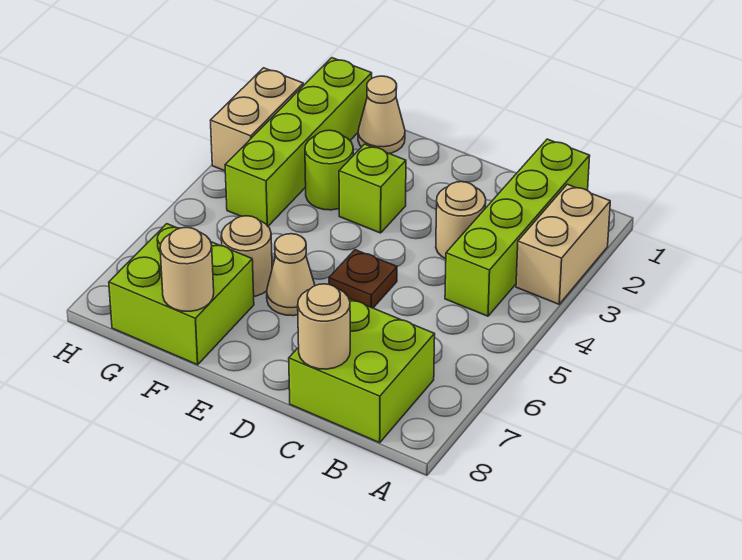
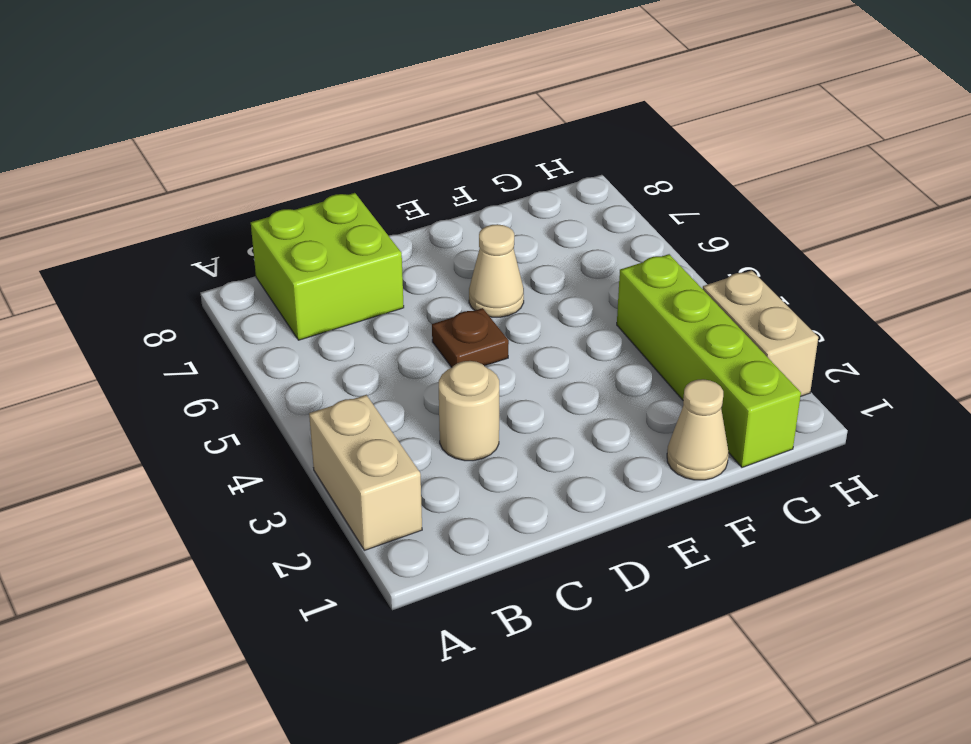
none -> lime 1x4 brick [445,139,590,316]
none -> lime 1x1 brick [339,144,406,233]
none -> lime 1x1 round brick [305,130,353,210]

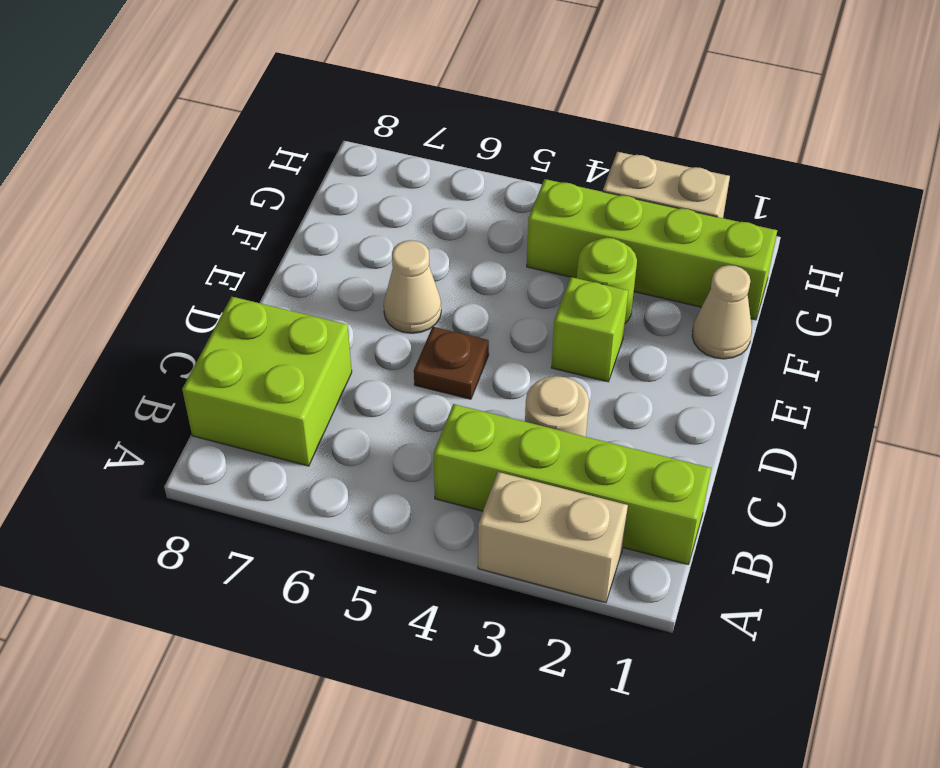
none -> tan 1x1 round brick [221,216,272,296]
none -> lime 2x2 brick [109,224,254,365]
none -> tan 1x1 round brick [298,284,350,369]

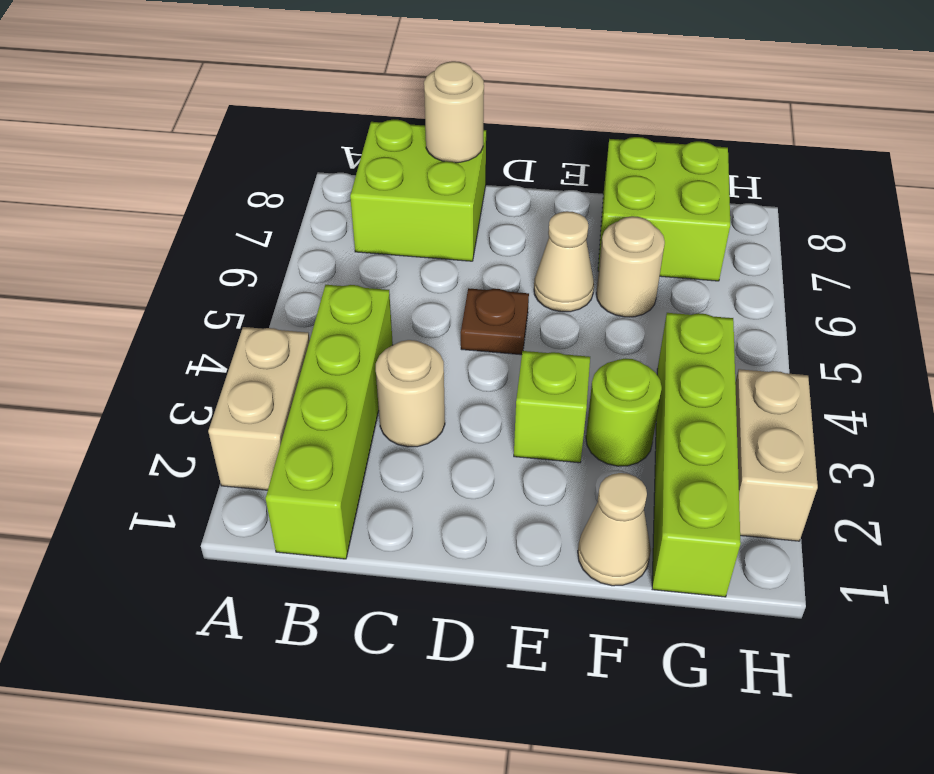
none -> tan 1x1 round brick [160,227,214,311]

